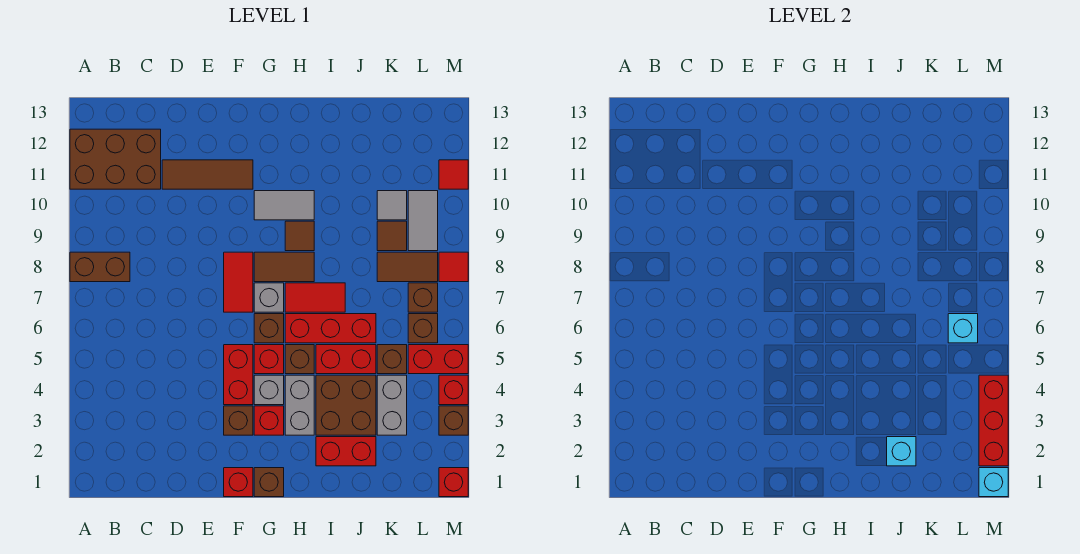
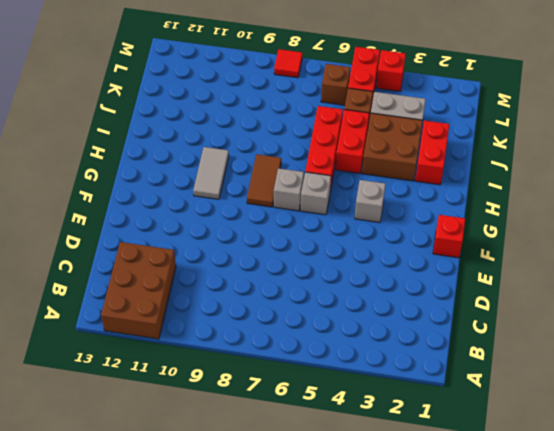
grey 1x1 brick [301,172,331,215] -> brown 1x1 brick [254,314,284,343]
none -> brown 1x2 brick [70,252,130,282]
none -> brown 1x3 tile [162,160,253,189]
none -> brown 1x1 brick [224,406,253,435]
none -> red 1x2 brick [224,345,253,405]

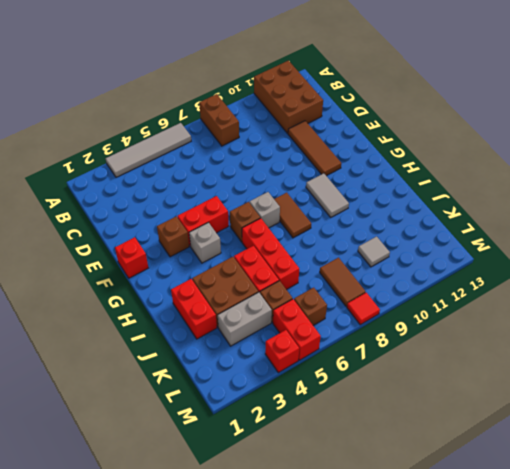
grey 1x4 tile [106,123,191,177] -> none
none -> red 1x2 tile [224,252,253,312]
none -> brown 1x1 brick [254,468,284,497]
none -> red 1x1 brick [254,406,284,435]
none -> red 1x1 brick [254,345,284,374]

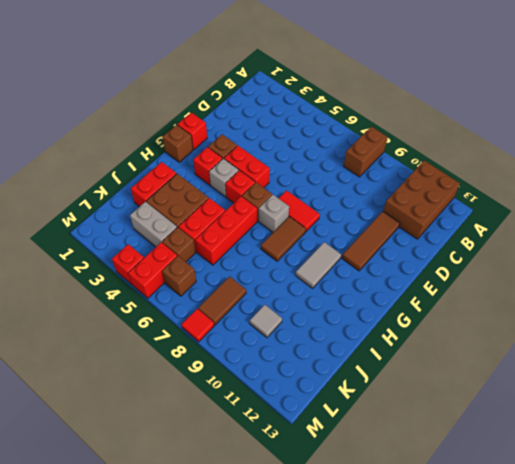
none -> grey 1x2 brick [285,375,314,435]
none -> brown 1x1 brick [285,345,314,374]
none -> red 1x2 tile [285,283,345,312]
none -> brown 1x1 tile [285,221,314,251]

